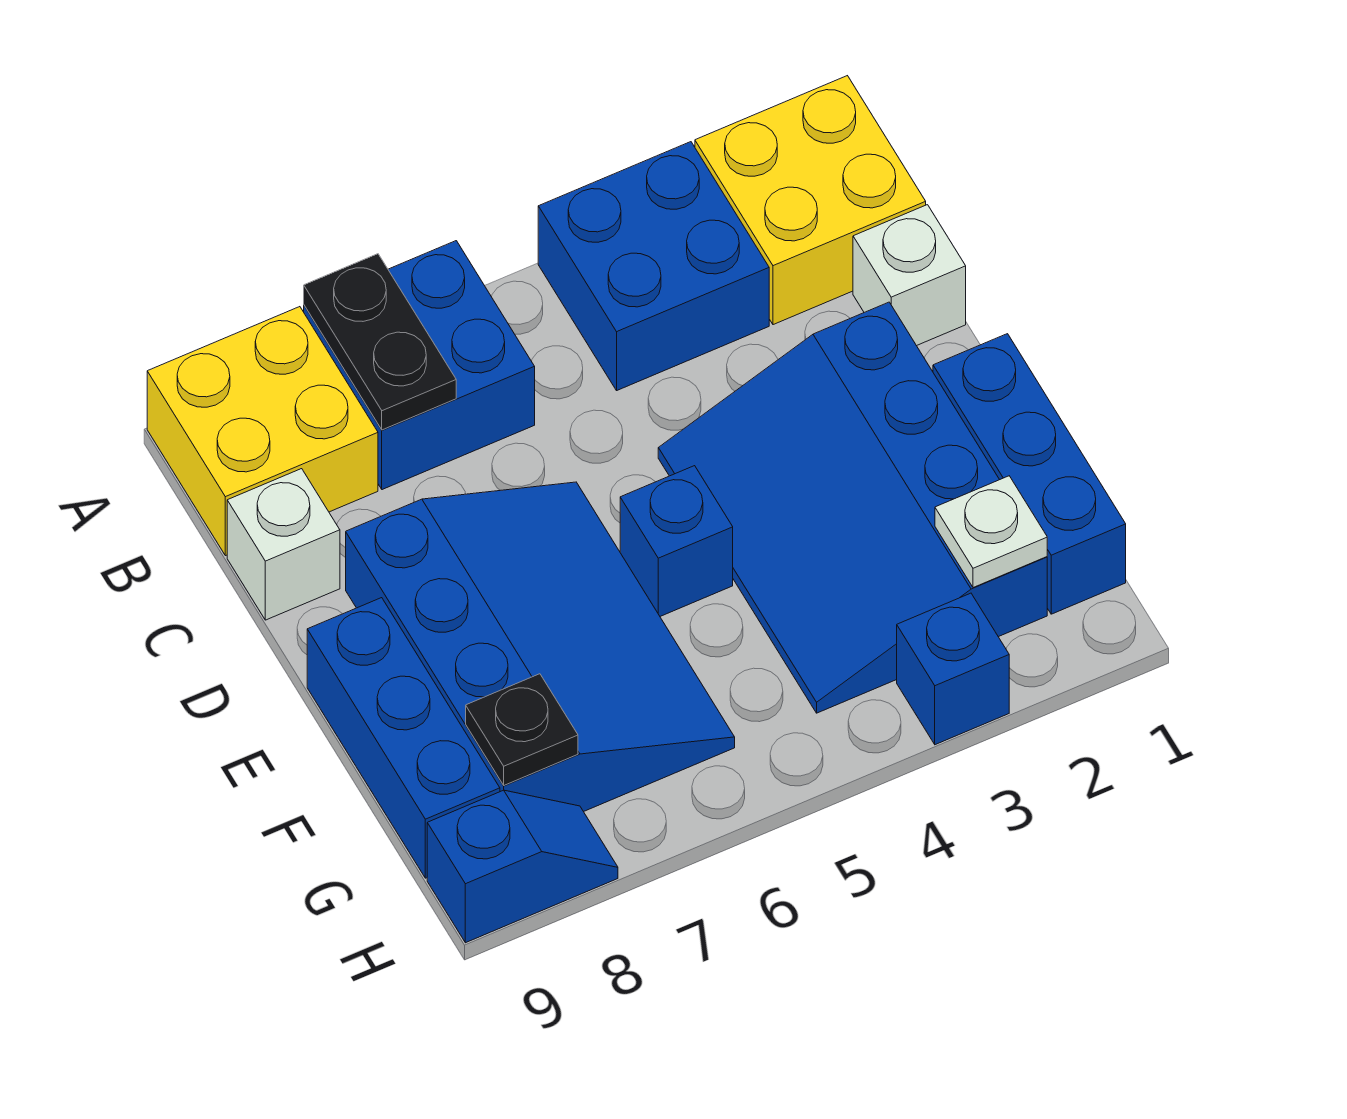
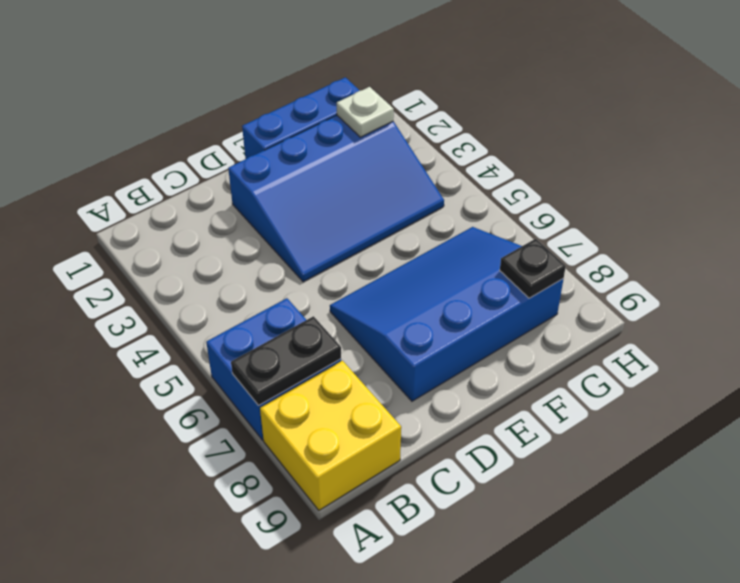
none -> yellow 2x2 brick [695,76,926,325]
none -> blue 2x2 brick [538,142,769,390]
none -> white 1x1 brick [853,205,966,346]

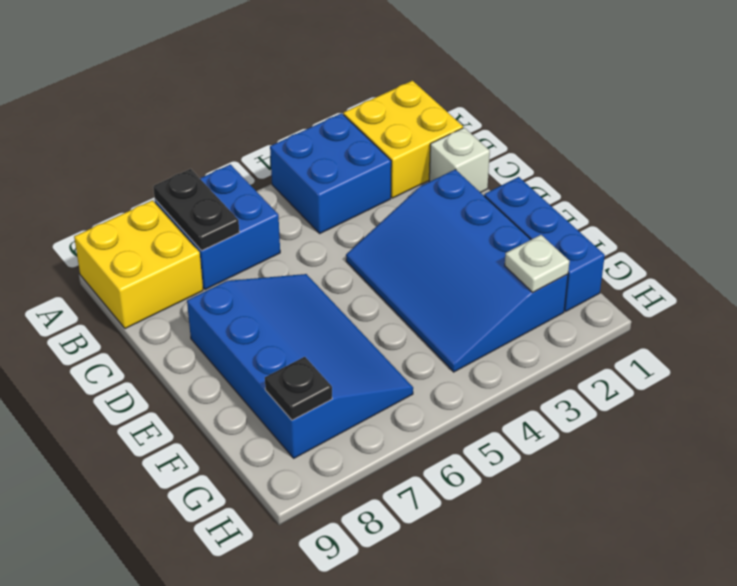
none -> white 1x1 brick [227,469,340,620]
none -> blue 1x1 brick [620,466,733,616]
none -> blue 1x3 brick [307,598,500,878]

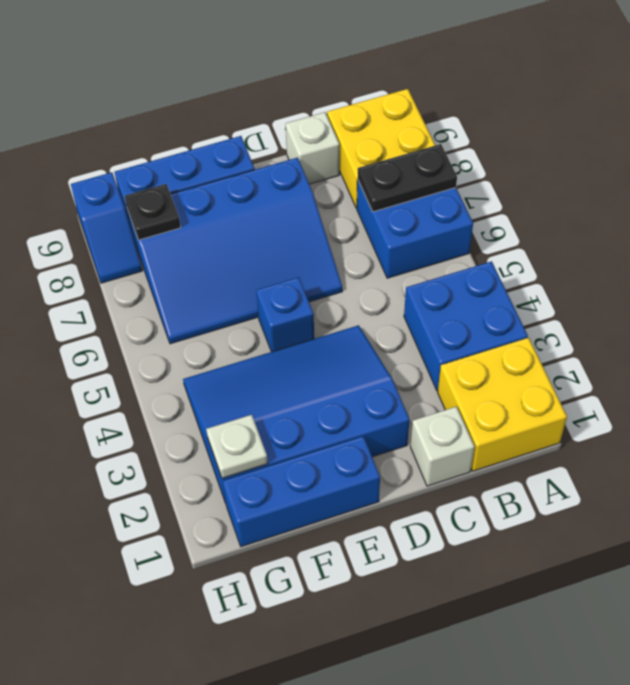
none -> blue 1x1 brick [897,593,1009,745]

